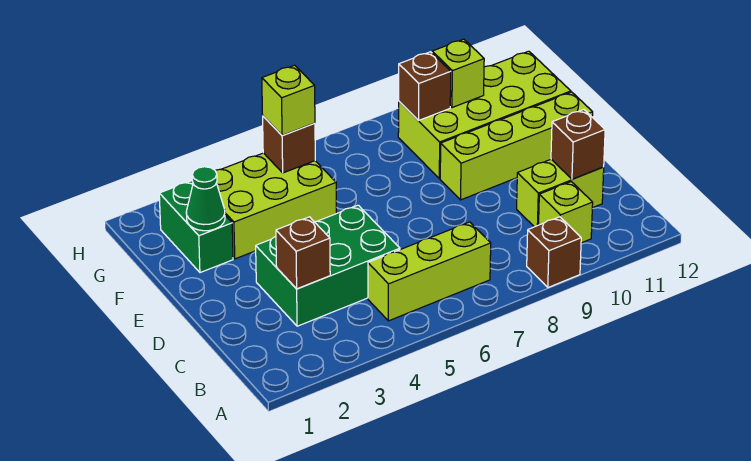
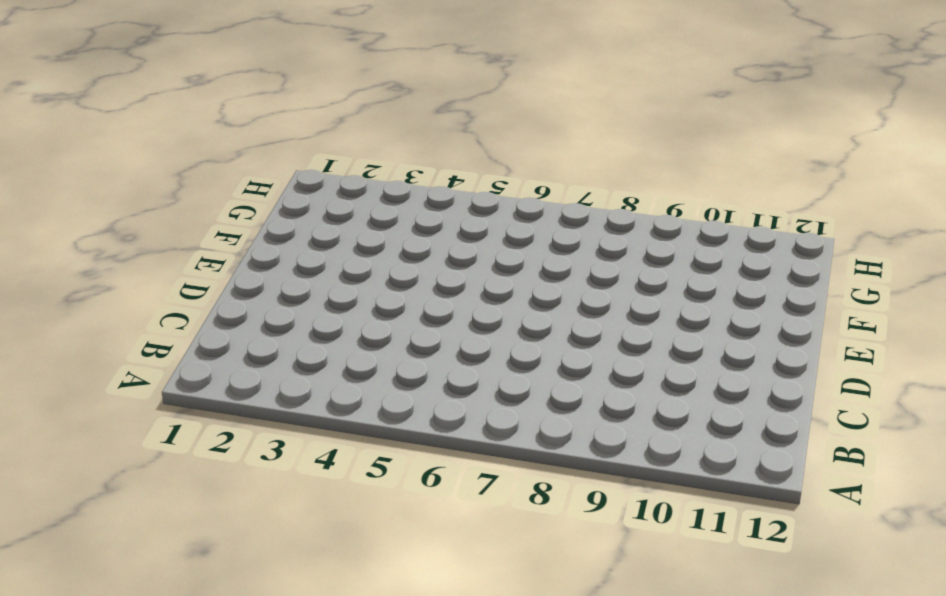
none -> brown 1x1 brick [527,217,581,287]
none -> lime 1x3 brick [368,222,491,321]
none -> lime 1x1 brick [539,182,593,243]

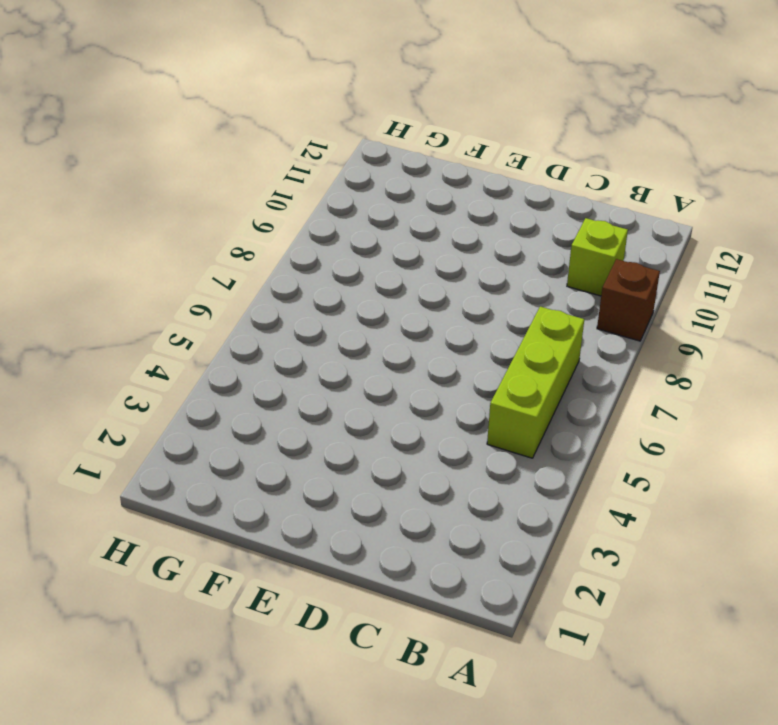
none -> green 2x3 brick [256,205,400,326]
none -> lime 1x2 brick [517,159,604,227]
none -> lime 1x4 brick [440,92,593,200]

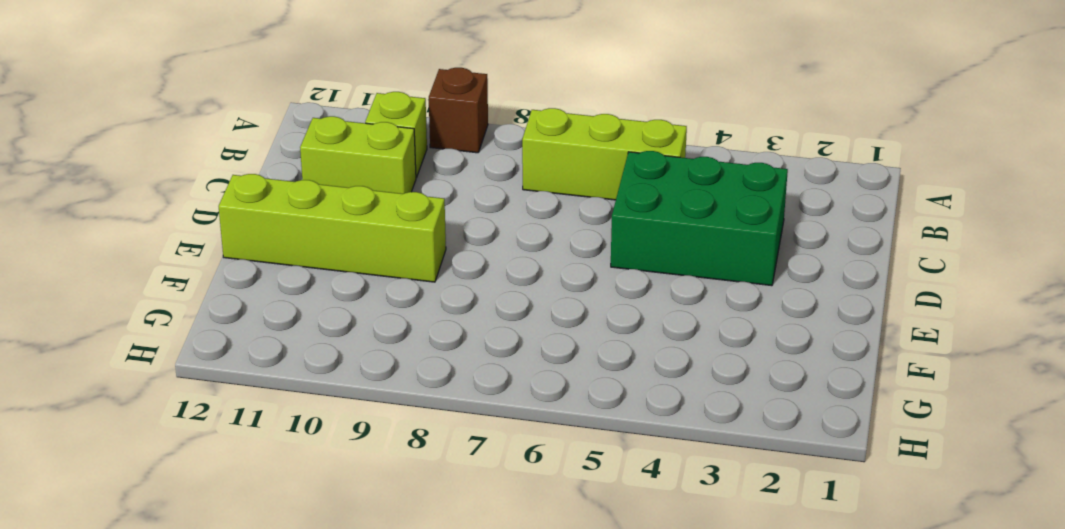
none -> green 1x2 brick [159,181,233,273]
none -> lime 2x3 brick [215,153,336,259]
none -> lime 2x4 brick [398,51,571,178]

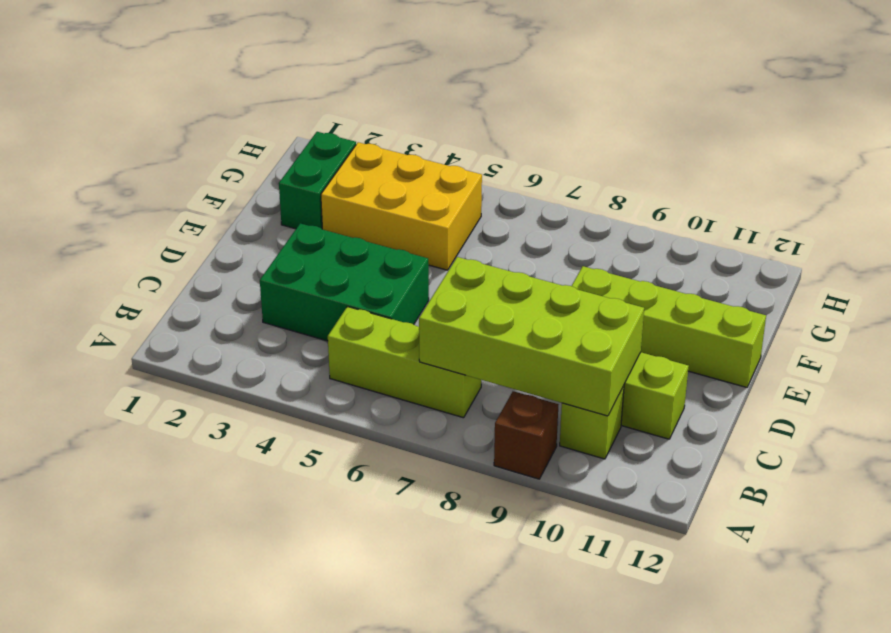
lime 2x4 brick [419,257,644,416] -> lime 2x4 brick moved to [398,51,571,178]
yellow 2x3 brick [321,142,482,270] -> lime 2x3 brick [215,153,336,259]
none -> brown 1x1 brick [276,217,330,289]
none -> brown 1x1 brick [551,109,605,179]
none -> green 1x1 cone [186,167,225,231]

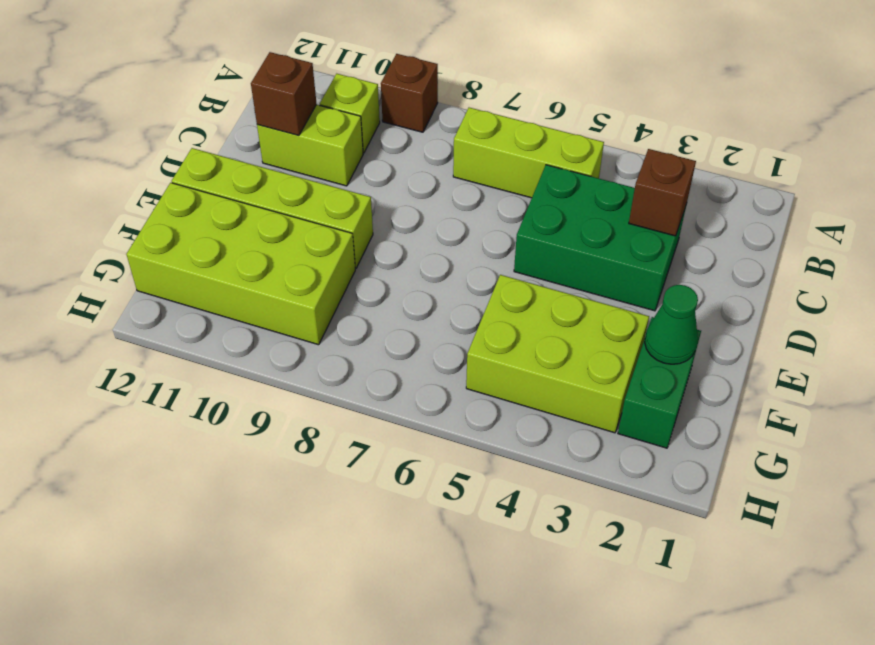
none -> brown 1x1 brick [263,116,315,173]
none -> brown 1x1 brick [399,52,451,121]
none -> lime 1x1 brick [432,39,484,108]

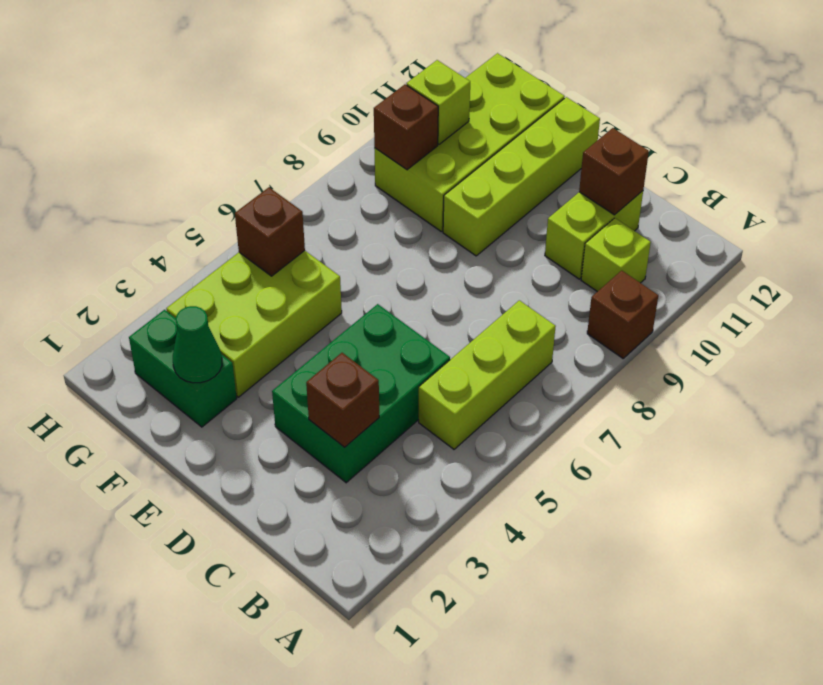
none -> lime 1x1 brick [262,65,315,136]

